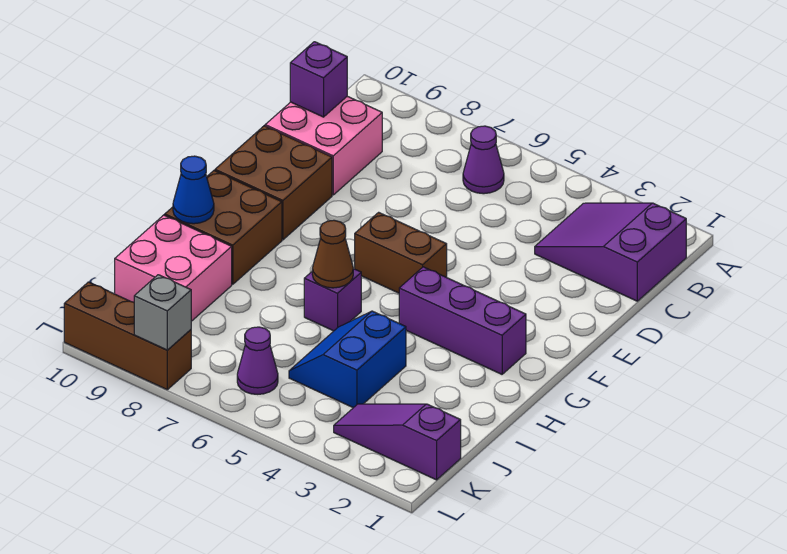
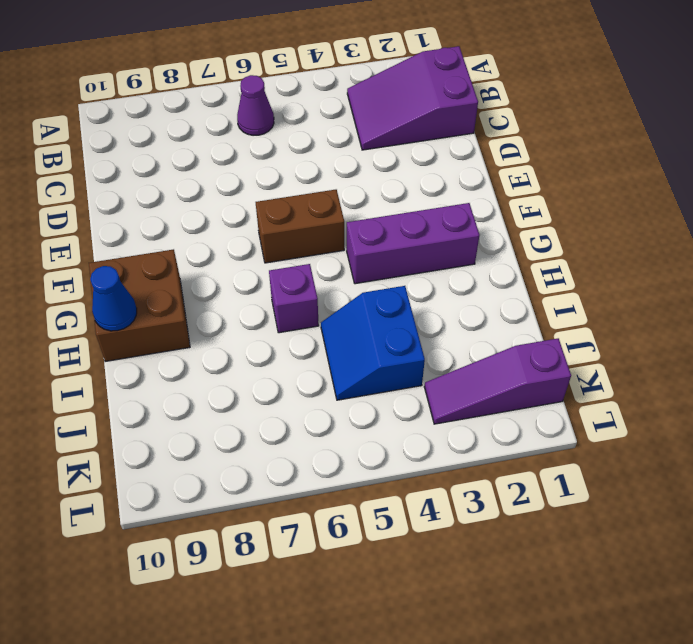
none -> pink 2x2 brick [265,96,382,195]
none -> brown 2x2 brick [215,126,332,240]
none -> pink 2x2 brick [115,215,232,321]

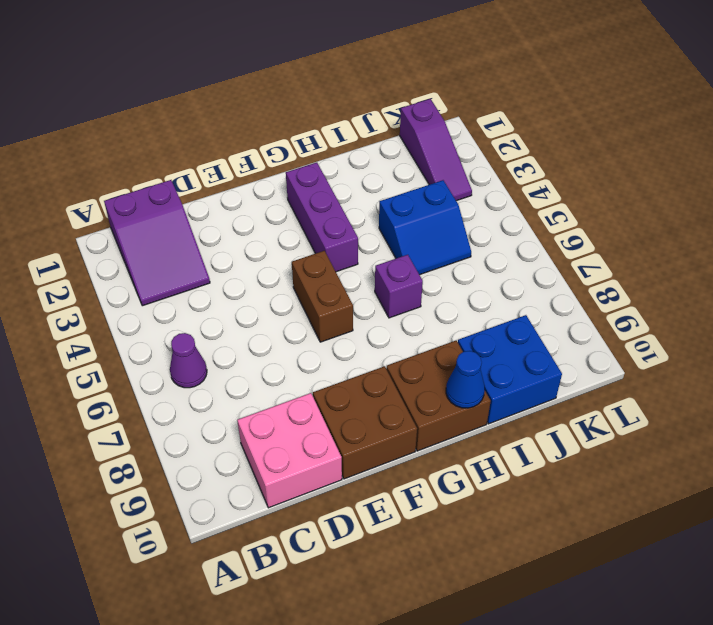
blue 2x2 brick [458,315,562,424] -> pink 2x2 brick [115,215,232,321]
none -> purple 1x1 cone [237,327,278,394]
none -> brown 1x3 brick [64,282,191,390]
none -> purple 1x1 brick [290,42,347,117]

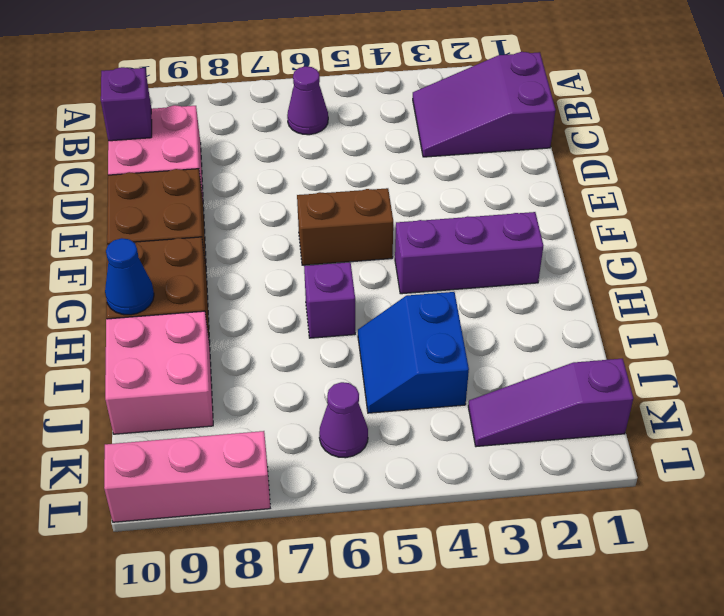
pink 1x3 brick [104,431,270,522] -> brown 1x3 brick [64,282,191,390]
none -> brown 1x1 cone [312,220,353,288]
none -> grey 1x1 brick [134,275,191,350]

